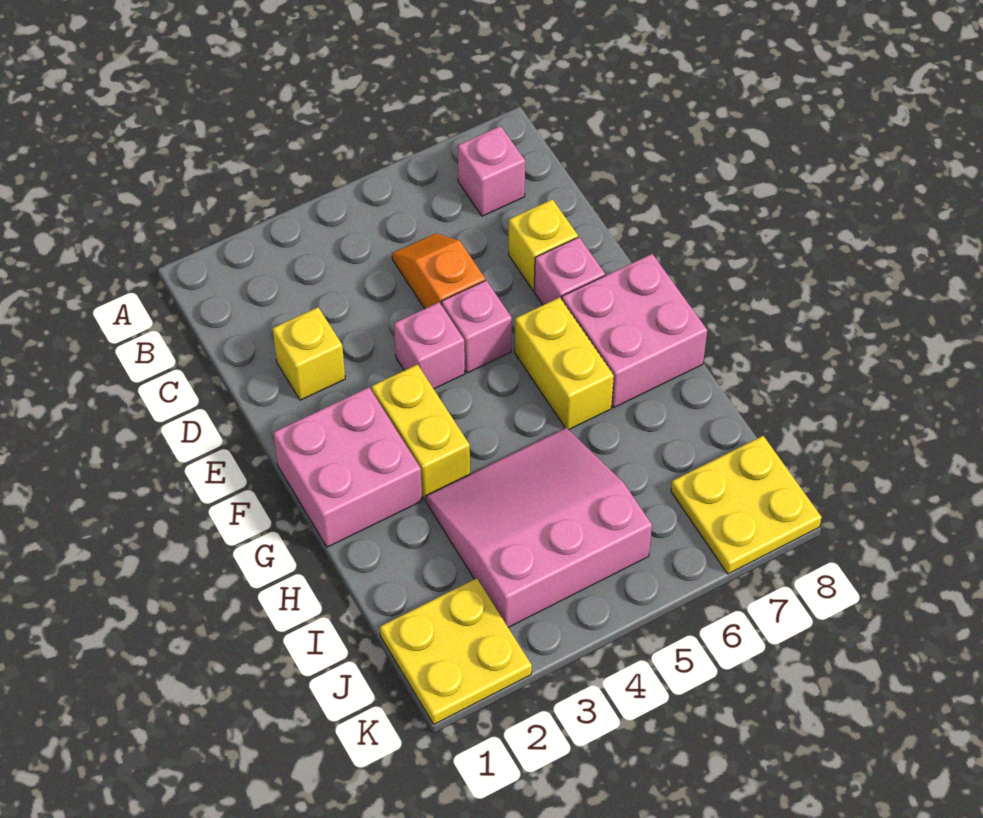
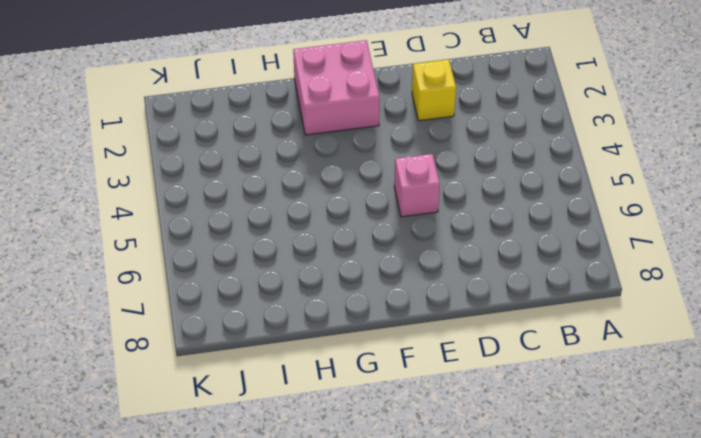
none -> pink 1x1 brick [458,126,525,216]
none -> orange 1x2 slope [392,233,485,309]
none -> yellow 1x1 brick [509,199,578,291]

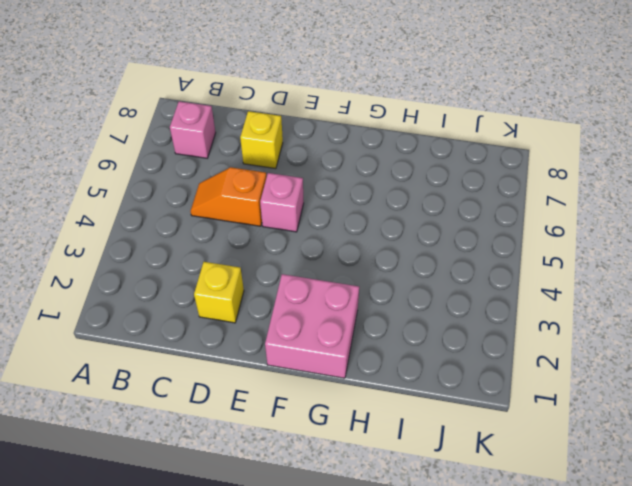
none -> pink 1x1 brick [394,302,465,389]
none -> pink 1x1 brick [534,237,605,305]
none -> yellow 1x2 brick [372,365,470,500]

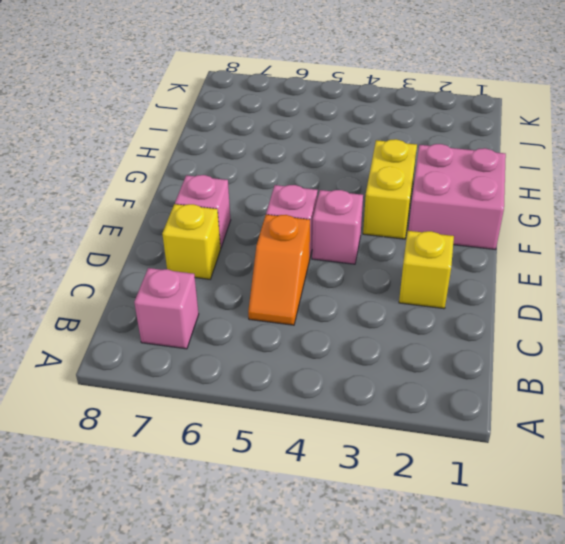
none -> yellow 1x2 brick [515,297,614,430]
none -> pink 2x2 brick [562,254,707,408]
none -> pink 3x3 slope [425,428,652,627]

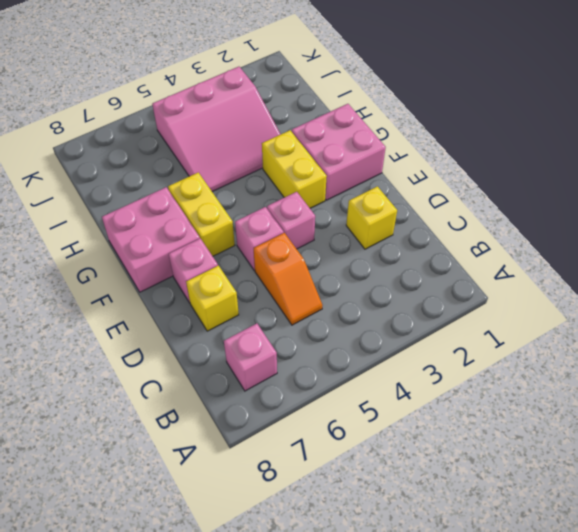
none -> yellow 2x2 plate [380,578,532,724]
none -> yellow 2x2 plate [671,436,822,574]

